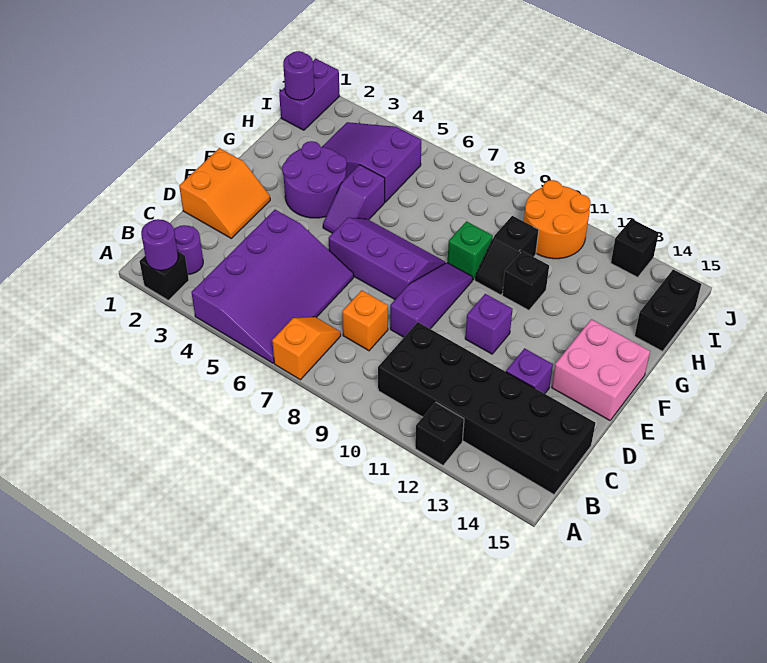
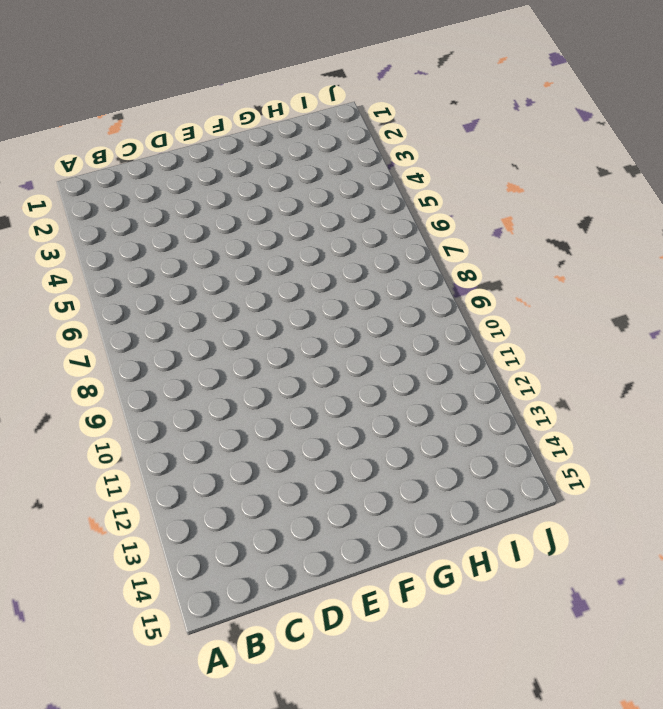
none -> black 1x1 brick [140,251,189,300]
none -> purple 3x4 slope [191,210,354,363]
none -> orange 1x2 slope [272,317,341,380]

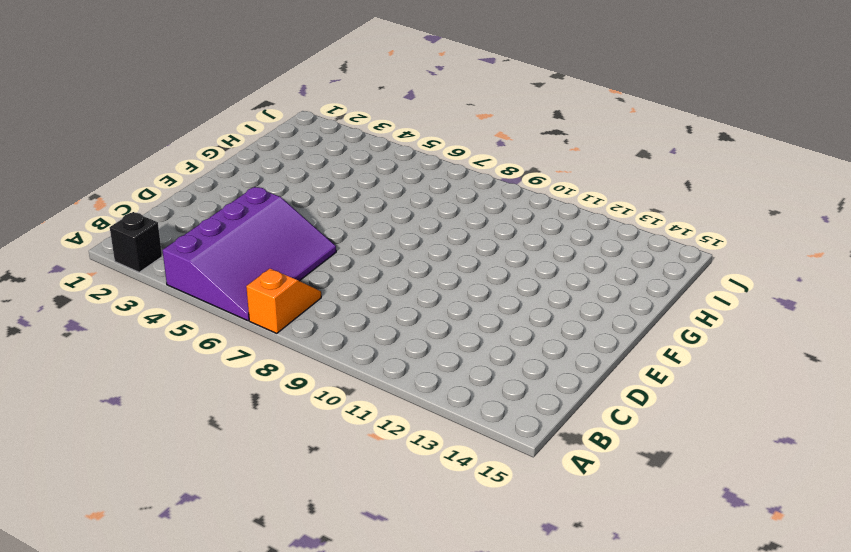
none -> black 1x1 brick [415,402,464,465]
none -> purple 1x1 round brick [174,225,203,274]
none -> black 2x6 brick [378,322,595,494]

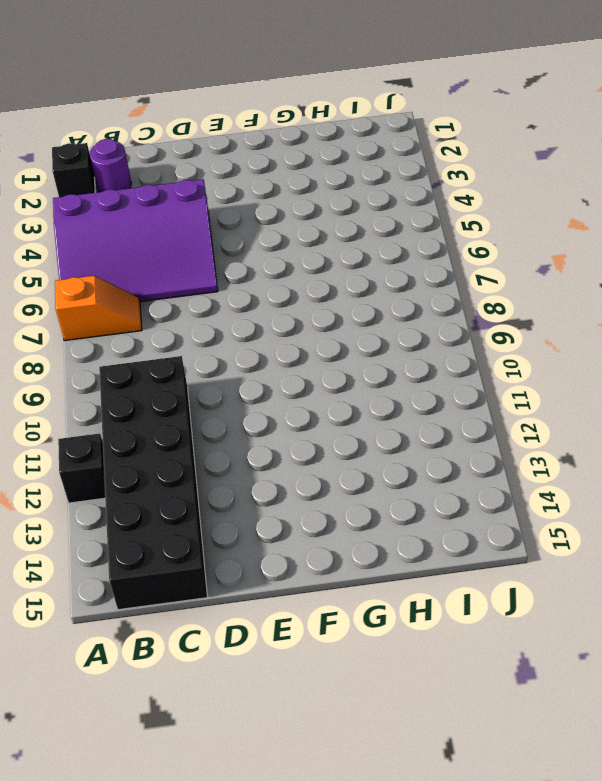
none -> orange 1x1 brick [342,290,388,351]
none -> orange 2x2 slope [179,148,270,238]
none -> purple 1x3 slope [390,263,473,337]

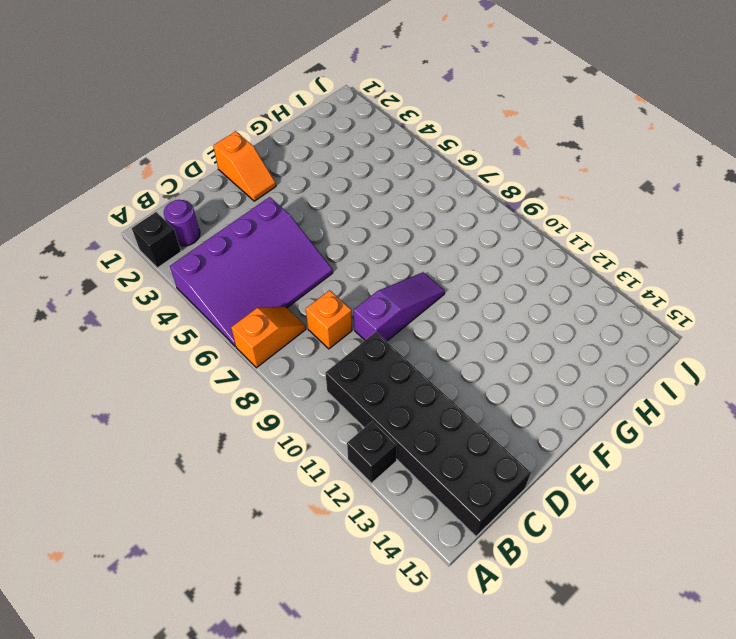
orange 1x2 slope [213,131,276,201] -> orange 2x2 slope [179,148,270,238]
none -> purple 1x1 brick [506,348,553,394]
none -> purple 2x3 slope [328,218,445,299]
none -> purple 1x1 brick [465,294,513,354]

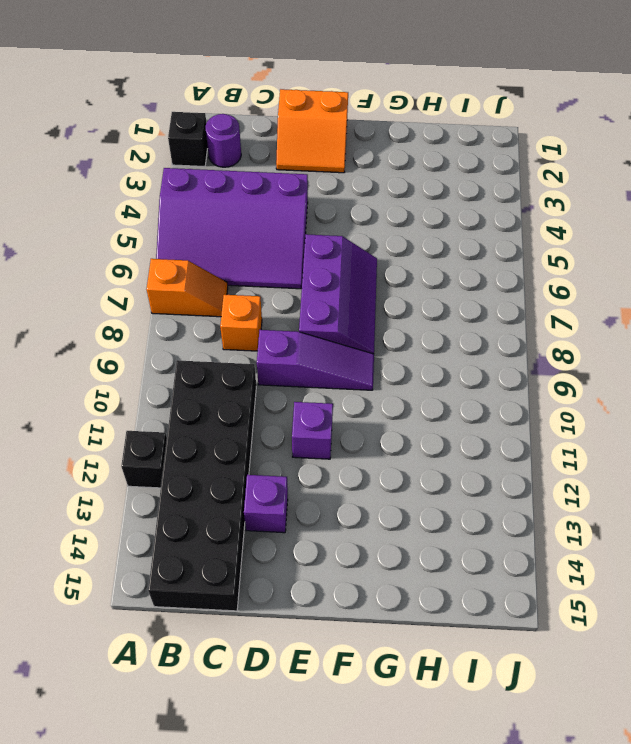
none -> pink 2x2 brick [552,319,650,420]
none -> purple 2x2 round brick [282,141,347,218]
none -> purple 1x2 slope [323,165,385,233]

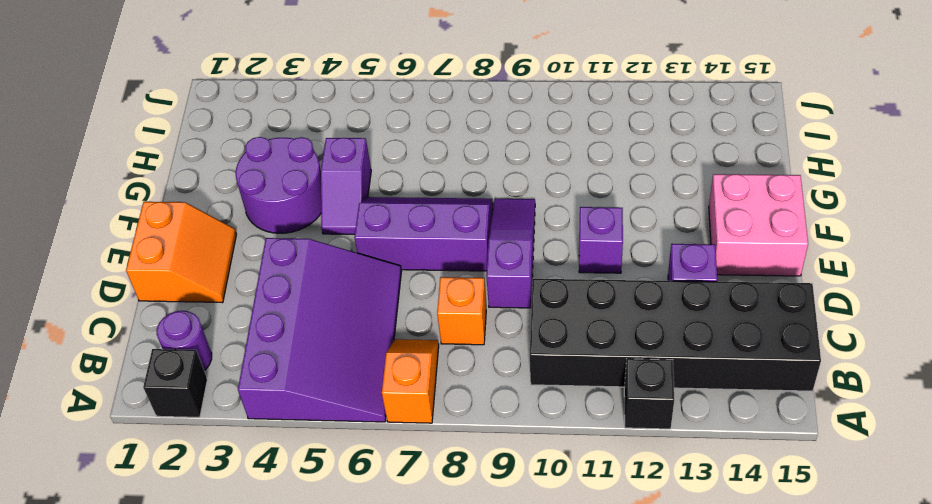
none -> green 1x1 brick [448,221,493,280]
none -> black 1x2 slope [475,216,539,295]
none -> black 1x1 brick [502,251,549,310]

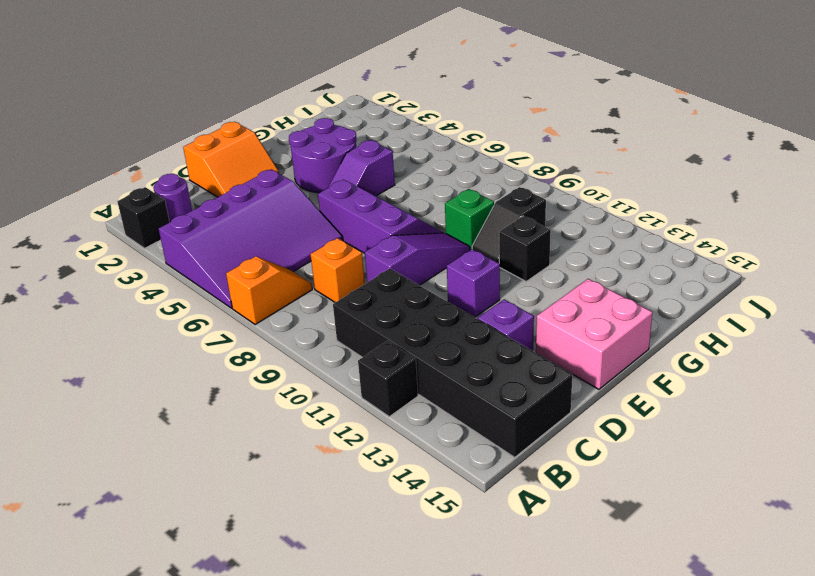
none -> purple 2x3 slope [322,122,421,202]
none -> black 1x2 brick [635,270,701,351]
none -> purple 1x2 brick [279,58,340,130]

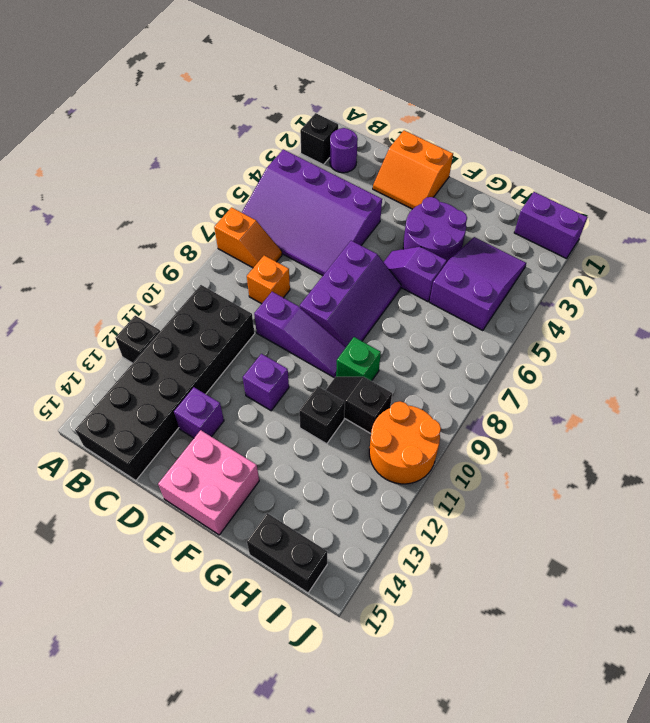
none -> black 1x1 brick [611,219,659,277]
none -> purple 1x1 round brick [141,219,178,270]
none -> purple 1x1 round brick [283,51,314,100]

